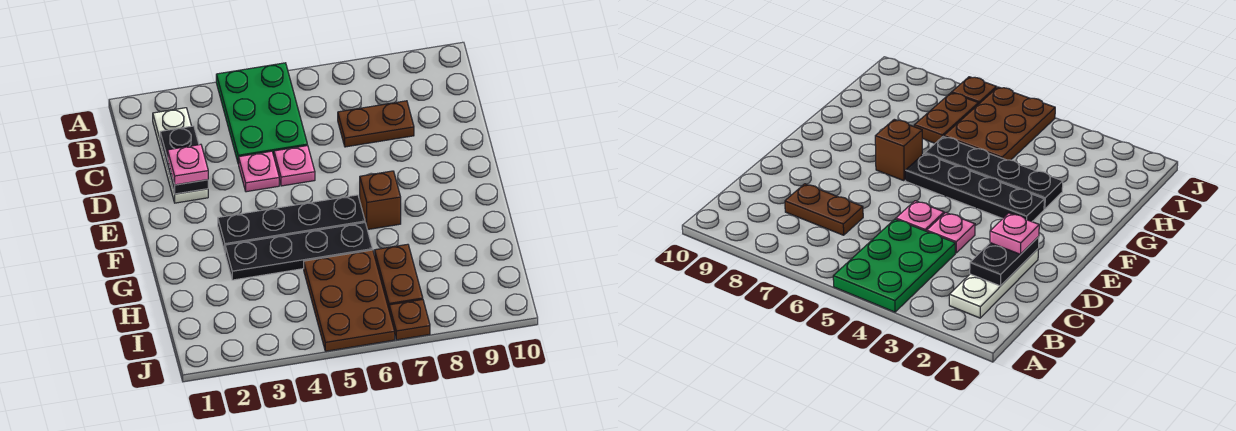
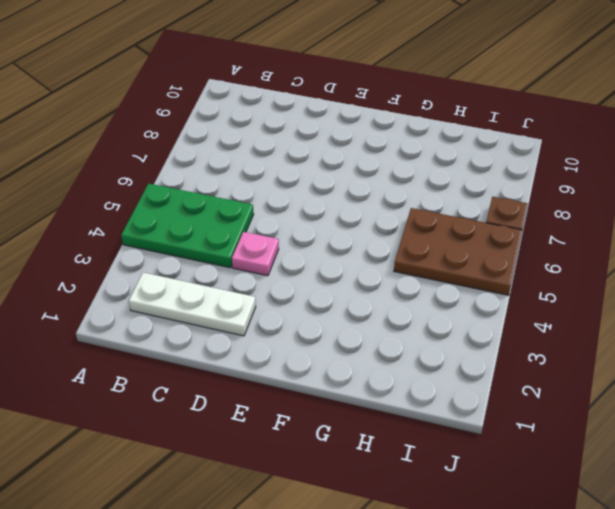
none -> brown 1x2 plate [338,101,414,147]
none -> pink 1x1 plate [274,145,315,186]
none -> black 1x4 plate [218,195,365,251]

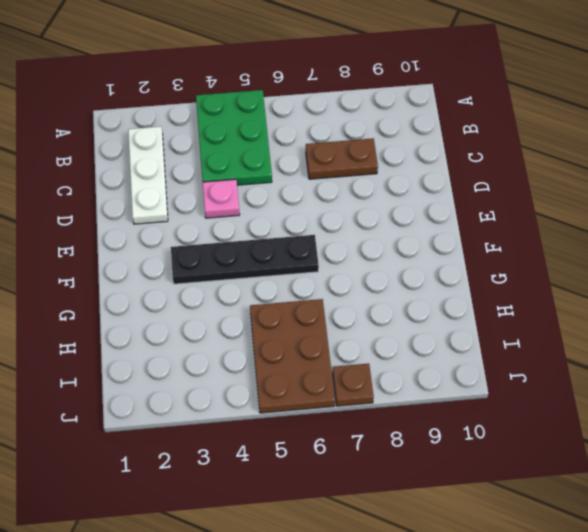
none -> pink 1x1 plate [274,145,315,186]
none -> brown 1x1 brick [360,171,401,230]
none -> black 1x4 plate [225,223,373,280]

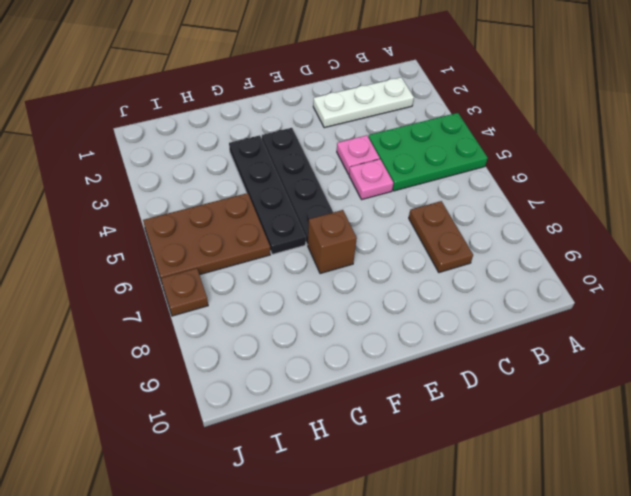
none -> brown 1x2 plate [375,244,423,308]
none -> black 1x2 plate [160,126,208,194]
none -> pink 1x1 plate [168,144,208,185]

